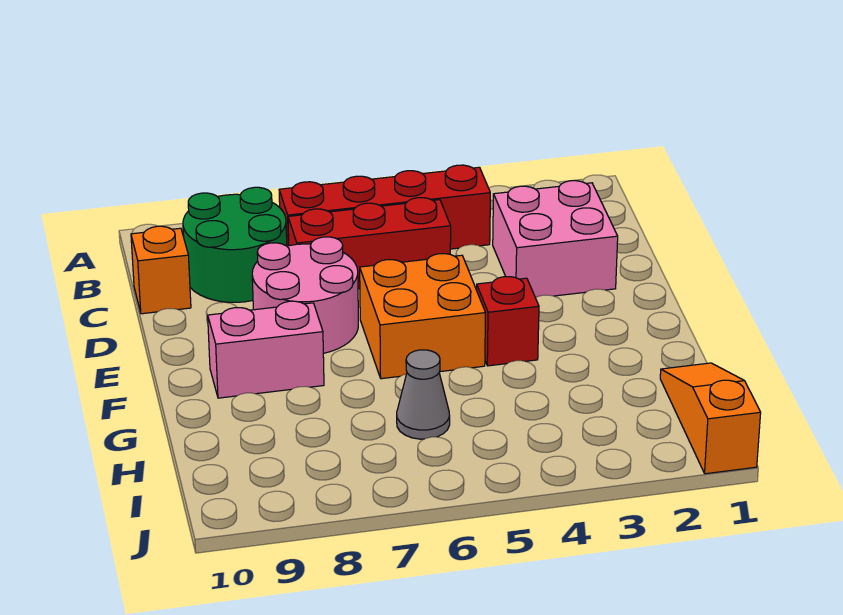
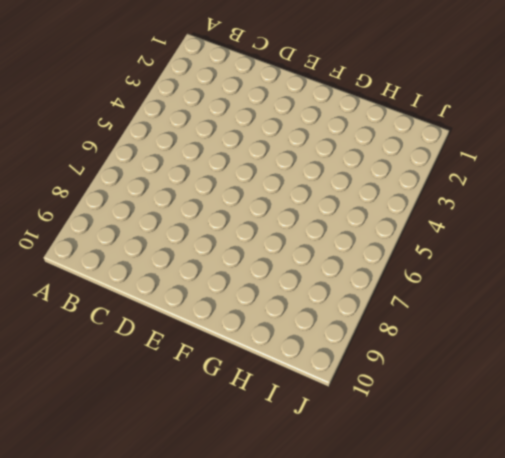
none -> red 1x4 brick [279,165,490,249]
none -> green 2x2 round brick [183,187,287,302]

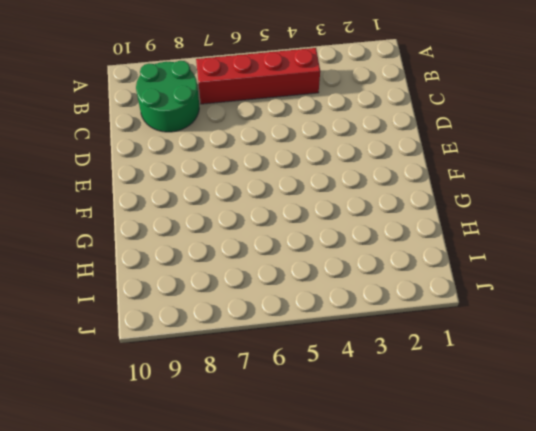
none -> pink 2x2 brick [493,181,618,298]
none -> red 1x3 brick [288,198,451,289]

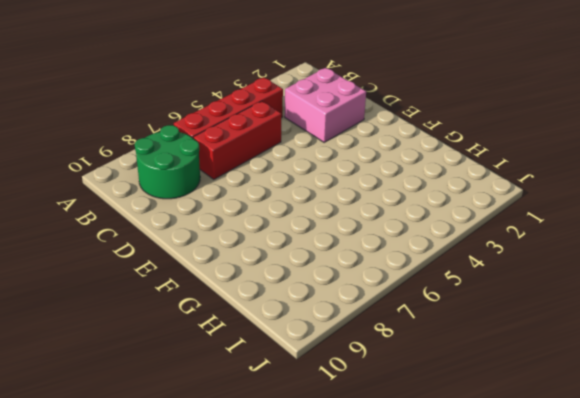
none -> orange 1x1 brick [131,226,191,314]
none -> pink 2x2 round brick [252,237,358,353]

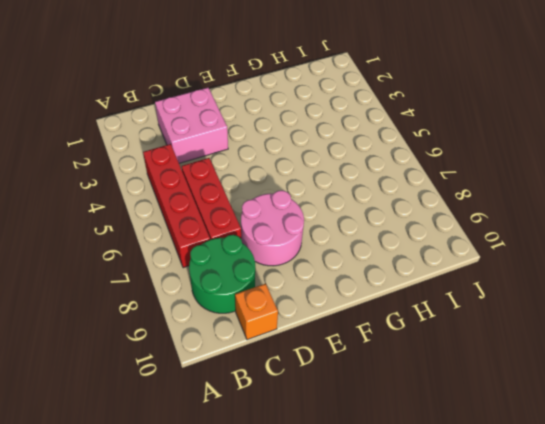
none -> orange 2x2 brick [360,254,485,379]
none -> red 1x1 brick [477,277,539,366]

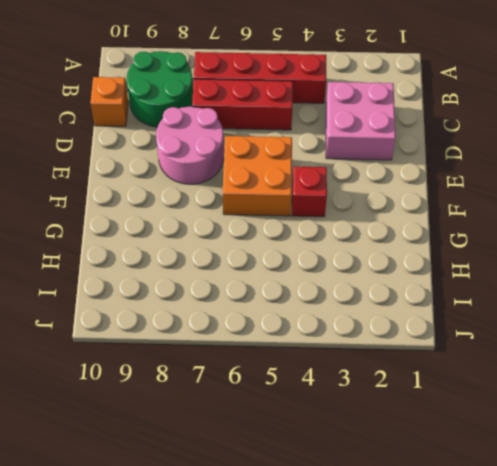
none -> pink 1x2 brick [208,301,324,398]
none -> orange 1x3 slope [660,363,761,474]

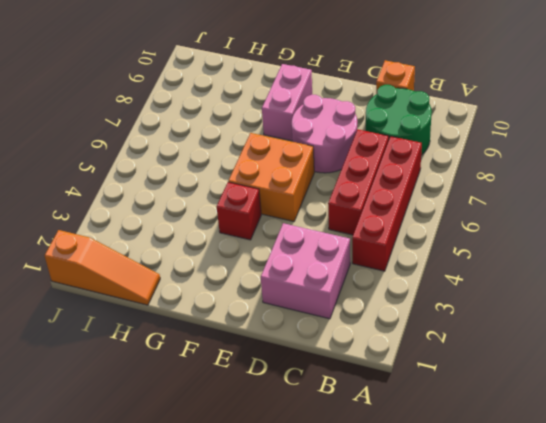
none -> grey 1x1 cone [397,350,450,439]

